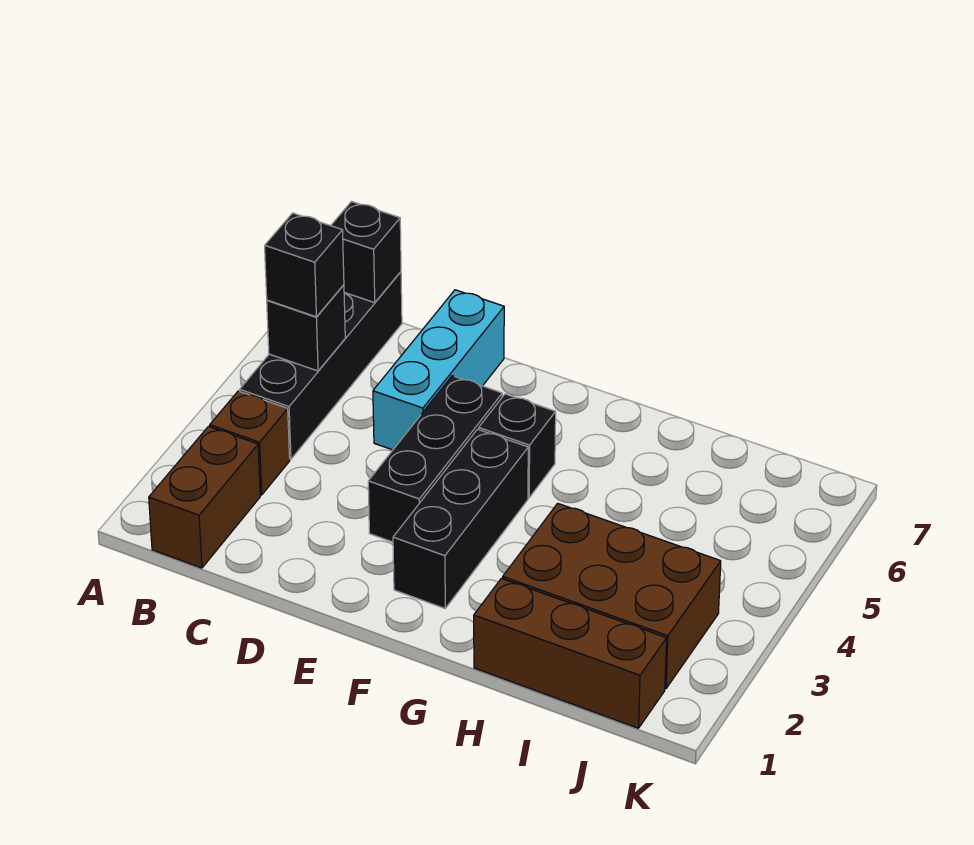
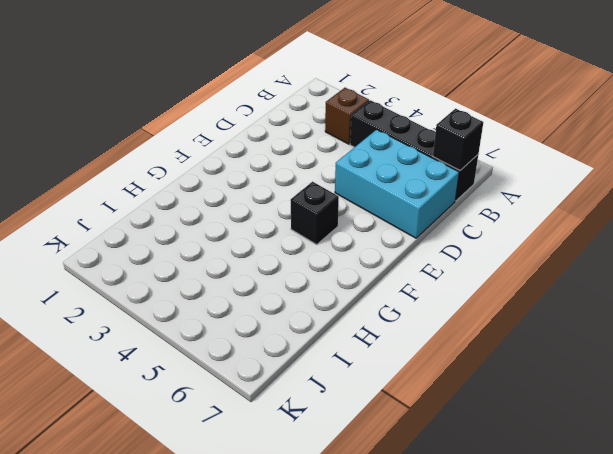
cyan 2x3 brick [335,130,459,238] -> cyan 1x3 brick [373,290,504,450]
none -> brown 1x2 brick [149,427,260,568]
none -> black 1x3 brick [368,376,502,542]
none -> black 1x3 brick [393,429,528,608]

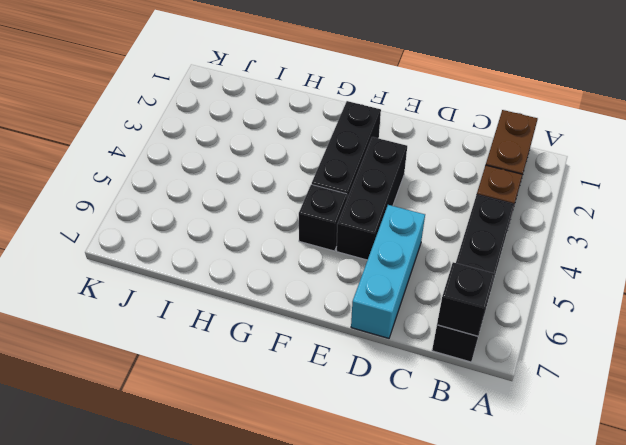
none -> brown 1x3 brick [474,578,667,728]
none -> brown 2x3 brick [503,503,721,689]
none -> black 1x1 brick [267,285,345,371]

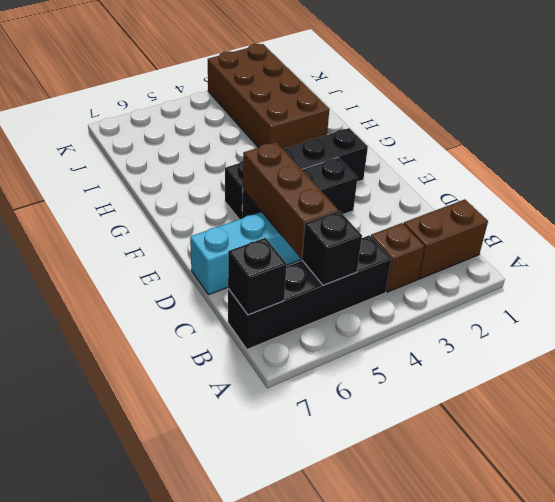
brown 1x3 brick [243,142,339,259] -> brown 1x3 brick moved to [474,578,667,728]
brown 2x4 brick [208,44,329,149] -> brown 2x3 brick [503,503,721,689]
none -> black 1x1 brick [265,213,344,317]

